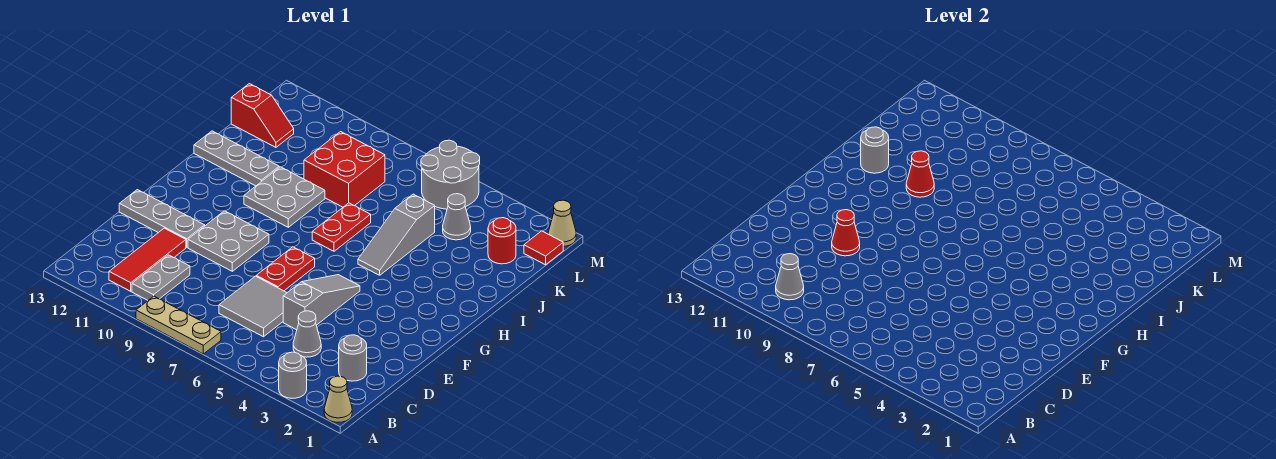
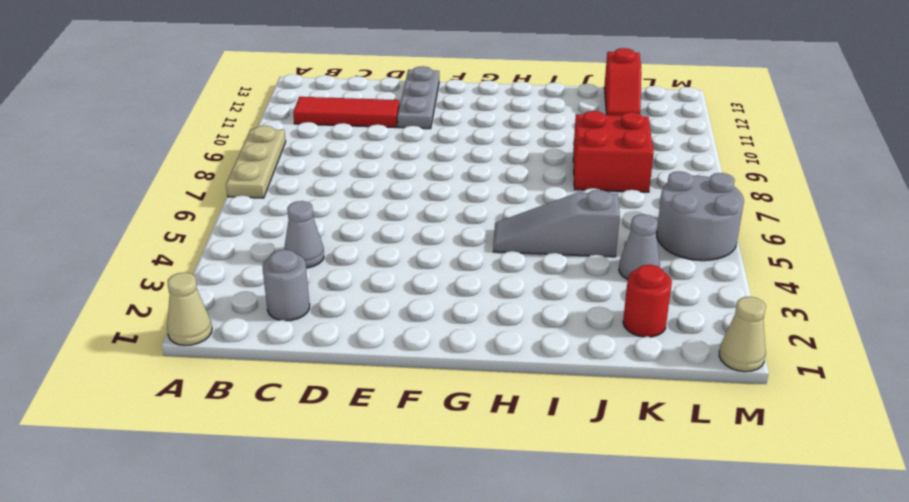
none -> grey 1x1 round brick [279,352,307,398]
none -> grey 1x2 plate [132,255,190,300]
none -> grey 2x2 tile [219,276,287,337]

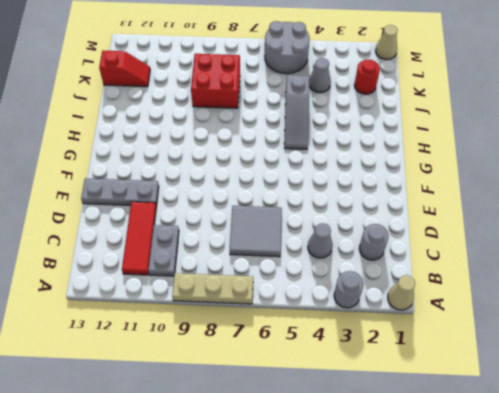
none -> grey 1x3 slope [283,275,360,330]
none -> red 1x2 plate [256,247,315,291]
none -> grey 2x2 plate [188,211,269,271]

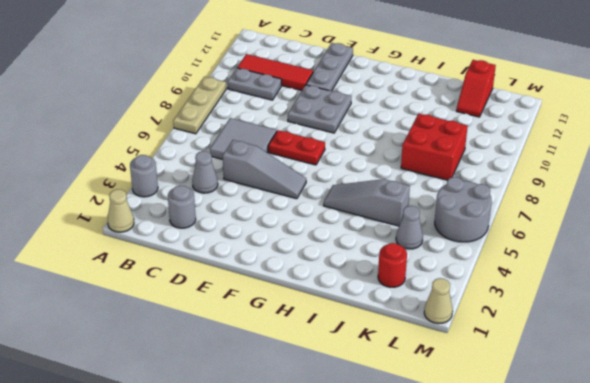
none -> red 1x2 plate [312,203,371,251]
none -> grey 2x2 plate [244,167,325,227]
none -> grey 1x3 plate [194,131,279,186]

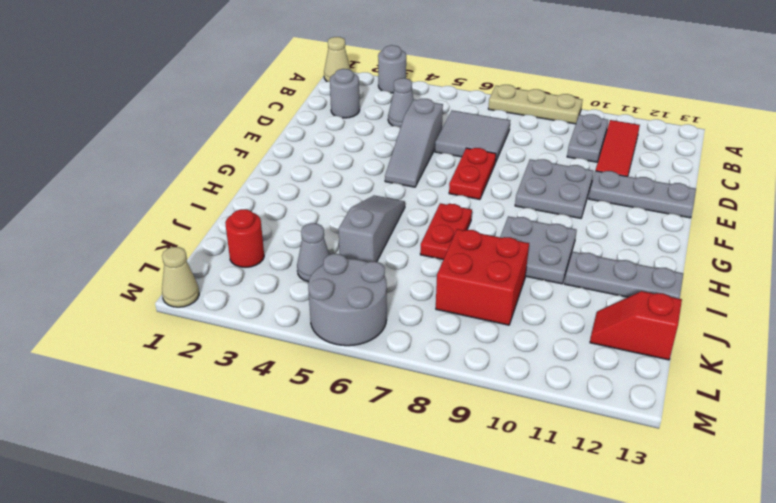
none -> red 1x1 tile [524,231,563,265]
none -> grey 1x1 cone [776,254,804,300]
none -> red 1x1 cone [832,210,860,256]

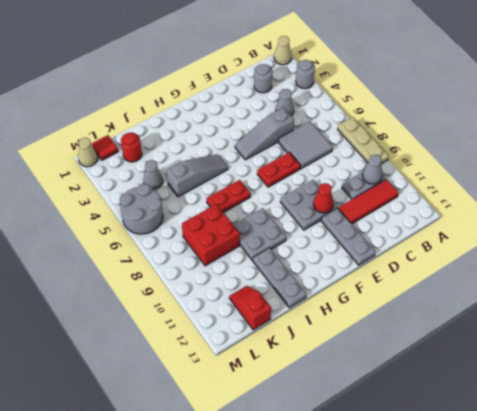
none -> red 1x1 cone [906,151,934,197]
none -> grey 1x1 round brick [861,127,889,173]

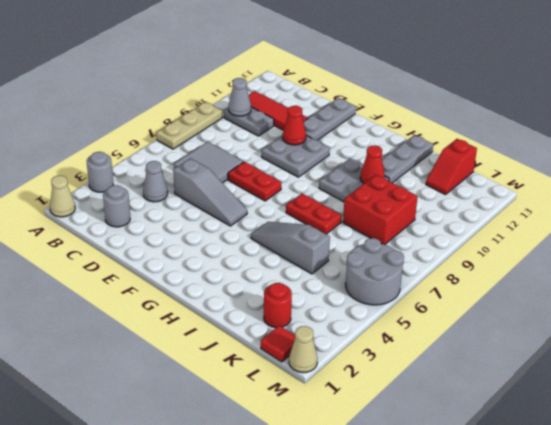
none -> grey 1x1 cone [443,194,471,240]
none -> grey 1x1 round brick [861,127,889,173]

